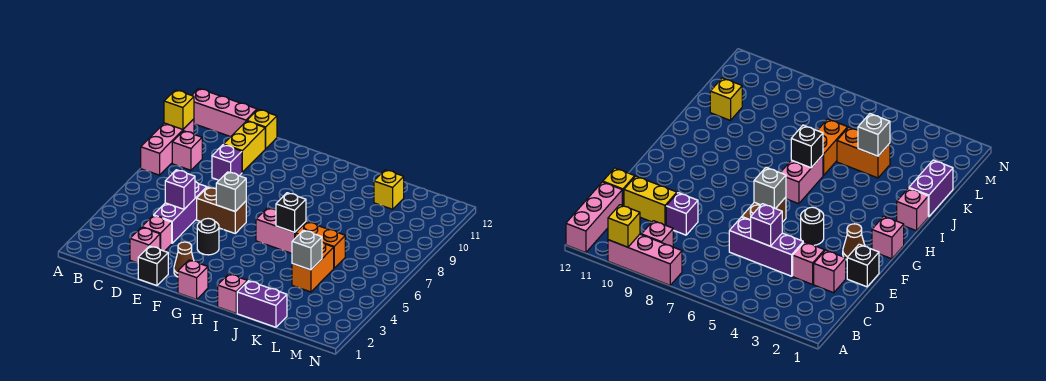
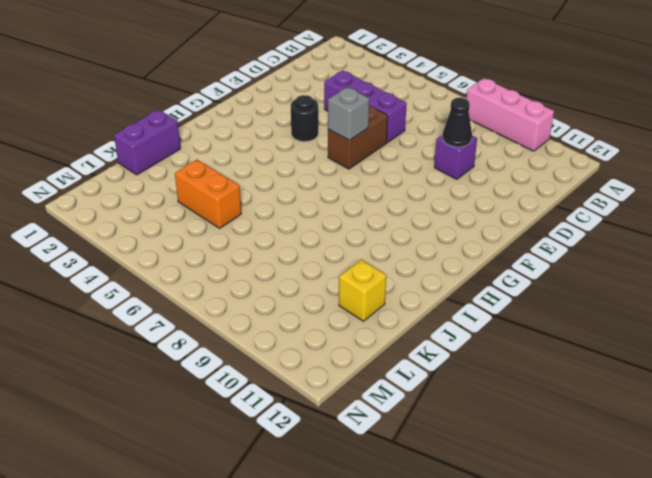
black 1x1 cone [442,98,472,147] -> none
none -> pink 1x3 brick [192,88,257,137]
none -> pink 1x1 brick [172,131,202,170]
none -> pink 1x1 brick [130,227,160,263]

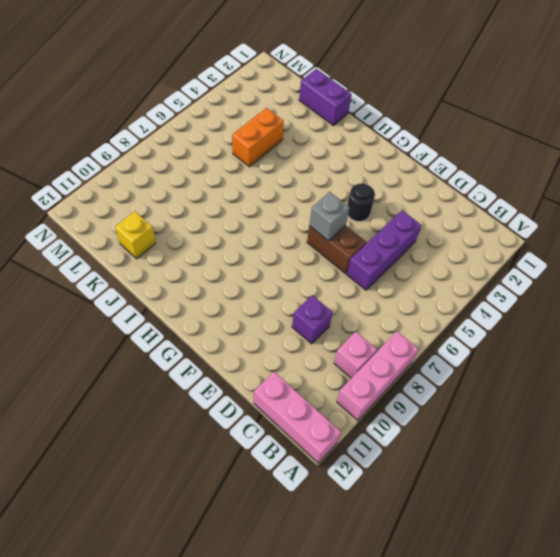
none -> pink 1x1 brick [130,227,160,263]
none -> pink 1x1 brick [142,215,172,251]
none -> yellow 1x2 brick [224,121,265,172]

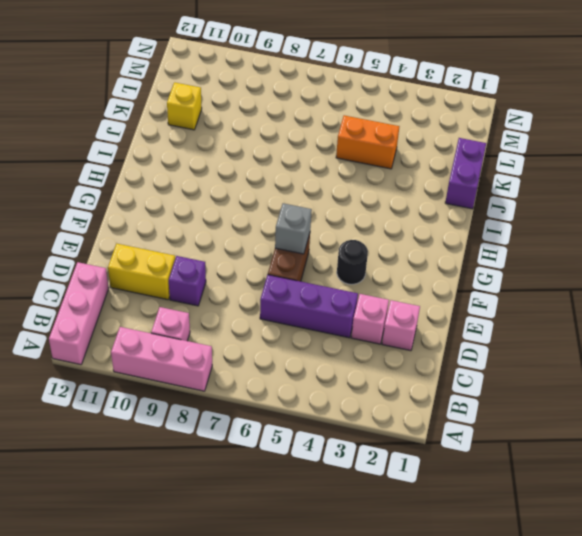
none -> yellow 1x1 brick [247,109,277,149]
none -> black 1x1 brick [138,246,168,286]
none -> brown 1x1 cone [174,242,194,277]

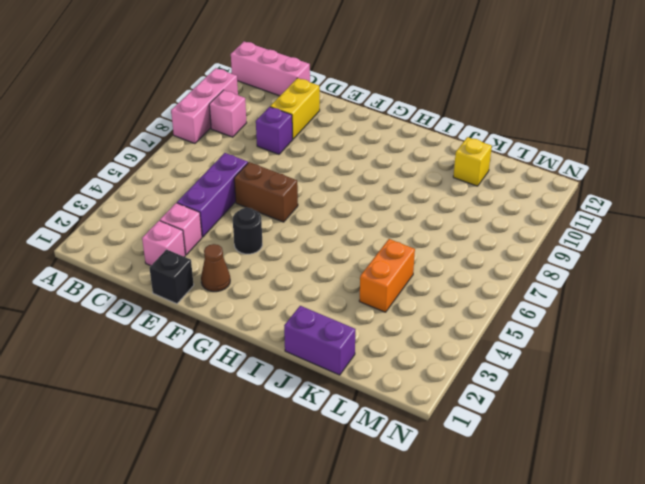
none -> yellow 1x1 brick [247,109,277,149]
none -> pink 1x1 brick [178,260,208,299]
none -> pink 1x2 brick [256,208,306,253]

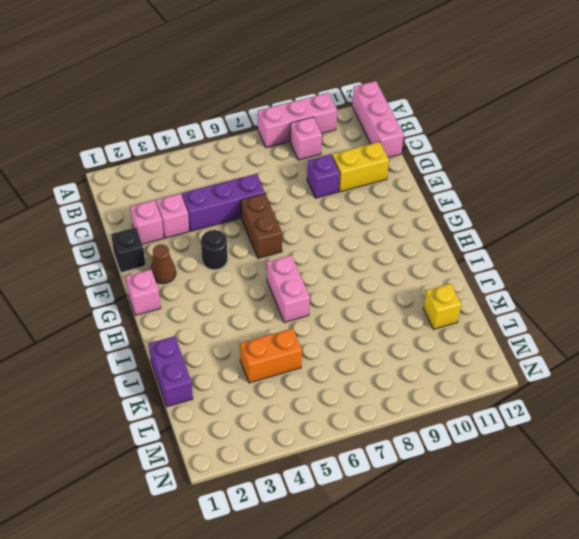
none -> yellow 1x1 brick [247,109,277,149]
none -> pink 1x1 brick [218,274,247,313]
none -> orange 1x2 brick [296,222,345,268]

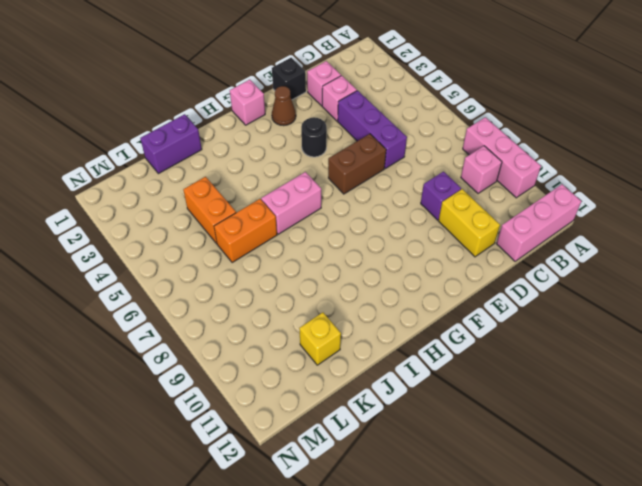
none -> yellow 1x1 brick [247,109,277,149]
none -> pink 1x1 brick [218,274,247,313]
none -> yellow 1x1 brick [164,90,194,129]

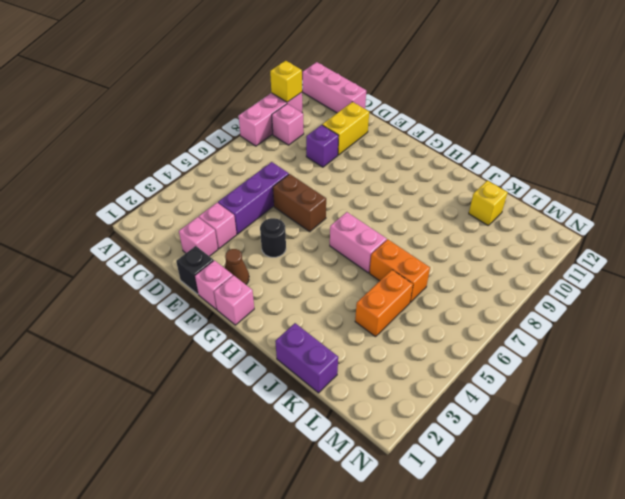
pink 1x1 brick [195,260,233,309] -> pink 1x1 brick moved to [218,274,247,313]
none -> yellow 1x1 brick [247,109,277,149]
none -> purple 1x1 brick [165,170,195,209]
none -> grey 1x1 brick [216,172,246,211]

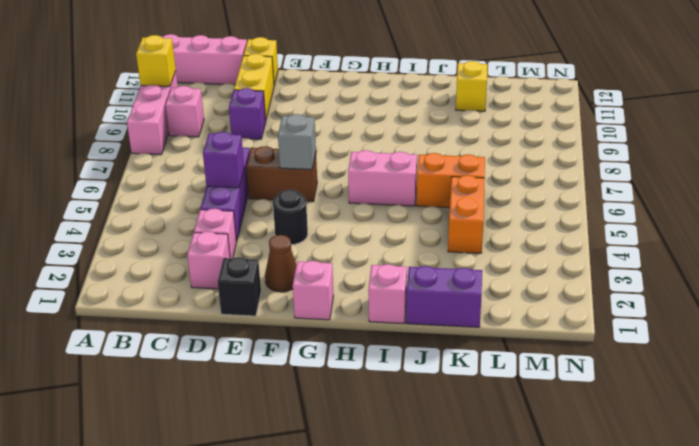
none -> black 1x1 brick [276,193,306,232]
none -> grey 1x1 brick [292,230,322,270]

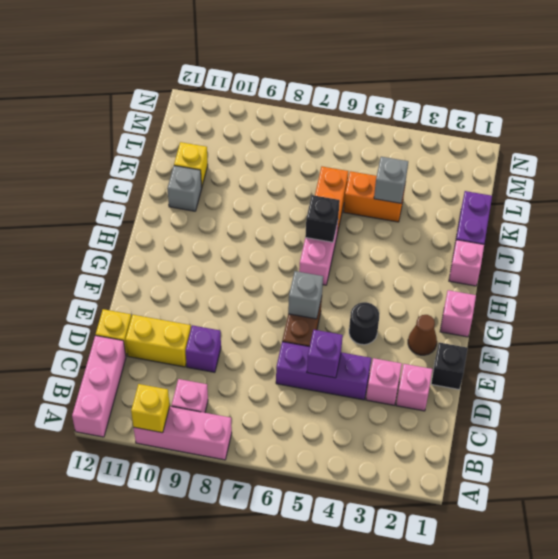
grey 1x1 brick [167,166,202,211] -> none

